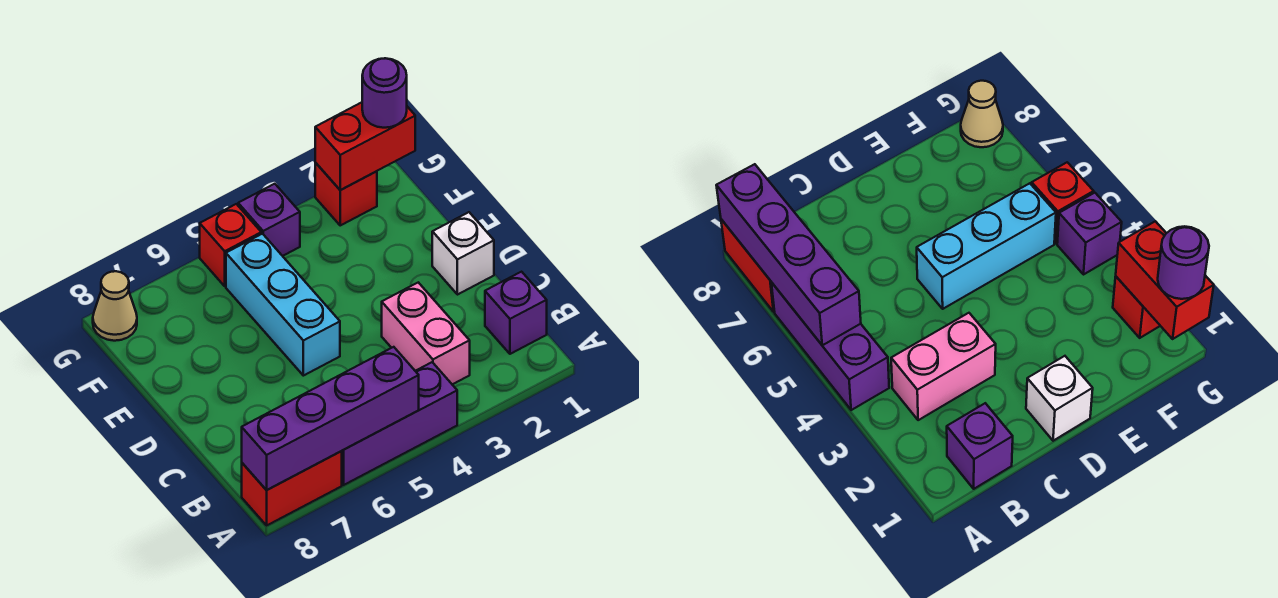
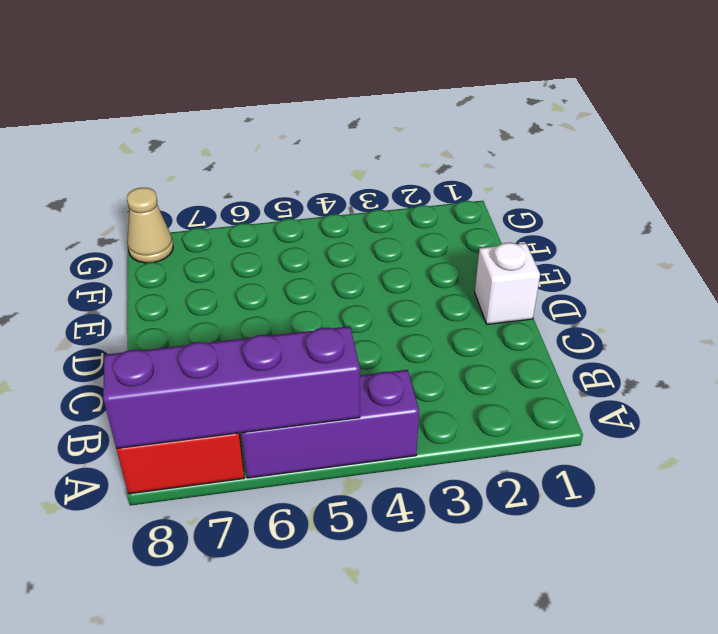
none -> purple 1x1 brick [485,272,547,354]
none -> pink 1x2 brick [382,282,470,384]
none -> cyan 1x3 brick [226,234,340,376]

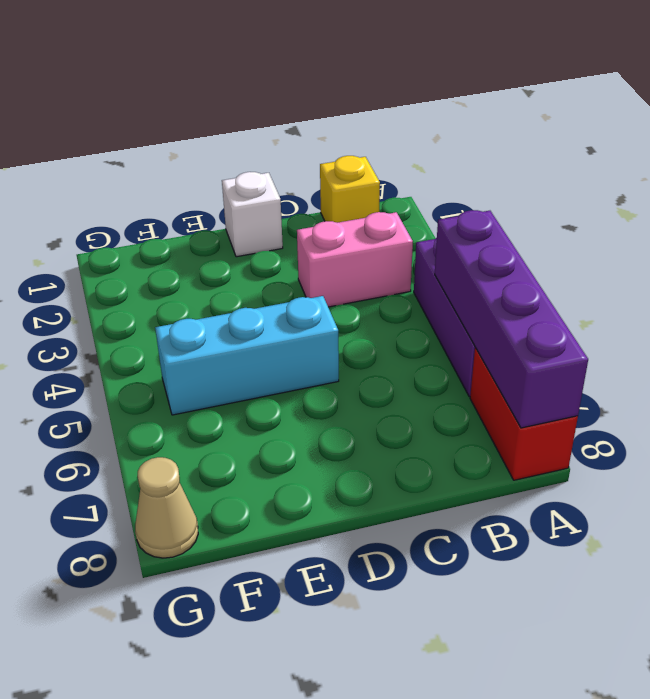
yellow 1x1 brick [320,156,380,223] -> purple 1x1 brick [485,272,547,354]
none -> red 1x1 brick [315,163,377,225]
none -> purple 1x1 brick [238,184,300,256]
none -> red 1x1 brick [200,204,261,286]

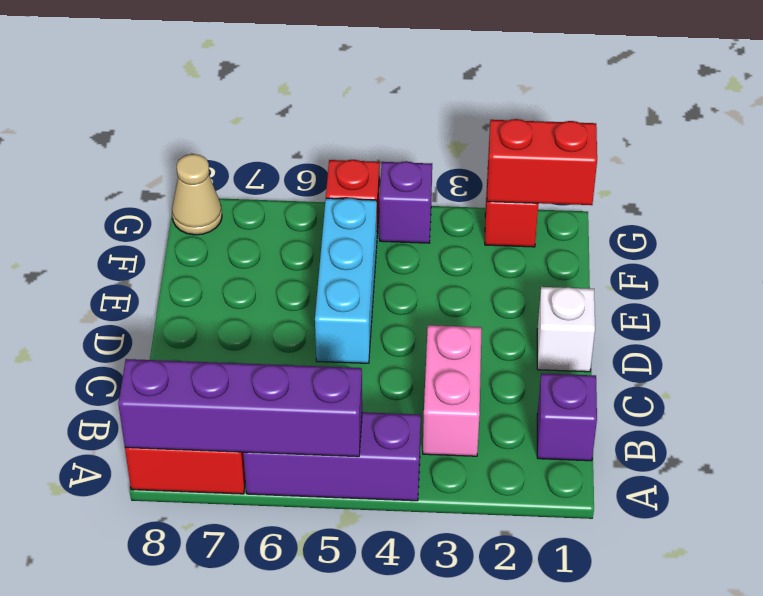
none -> purple 1x1 round brick [362,58,407,128]

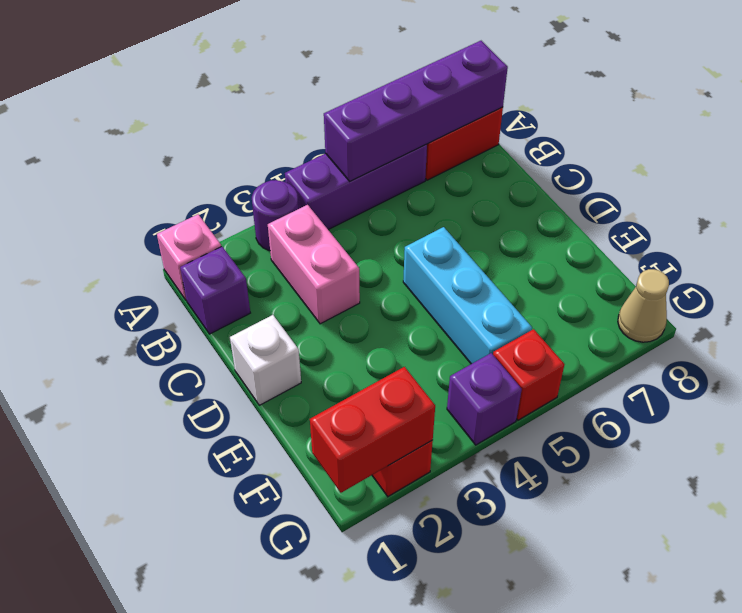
pink 1x1 brick [157,214,221,300] -> none
purple 1x1 round brick [252,180,298,251] -> purple 1x1 round brick moved to [362,58,407,128]

